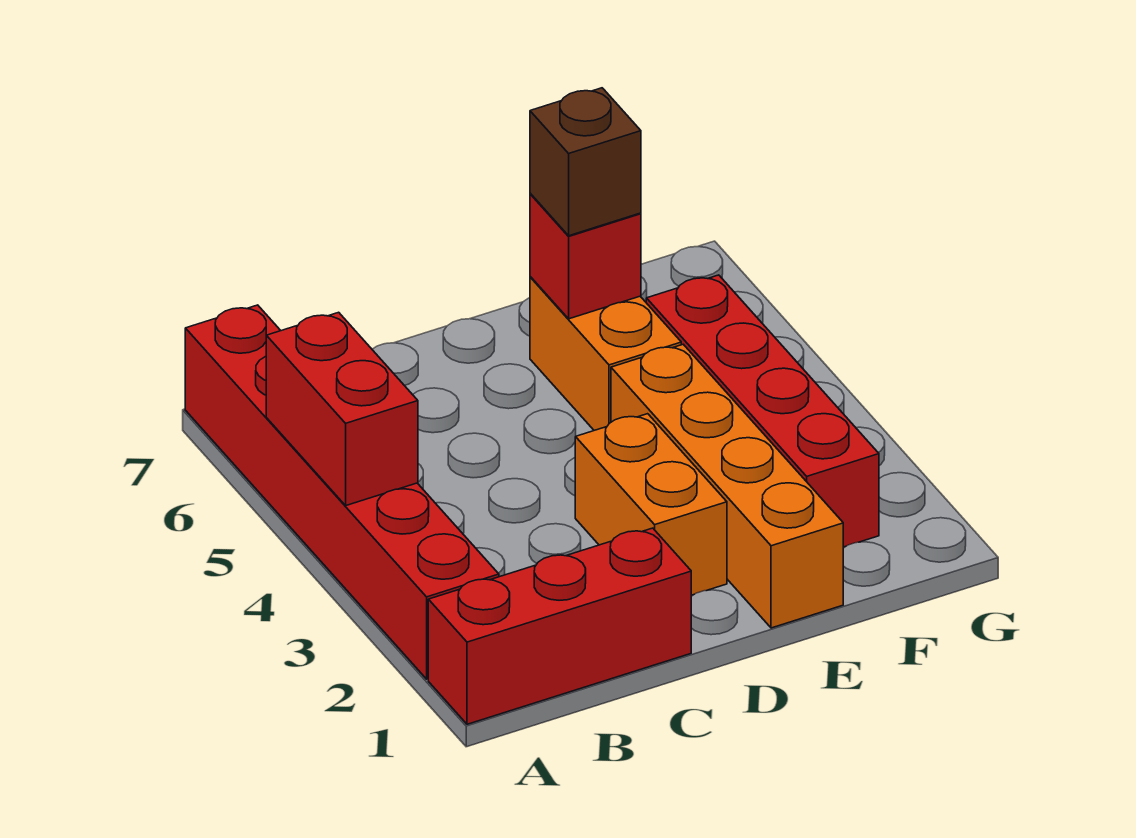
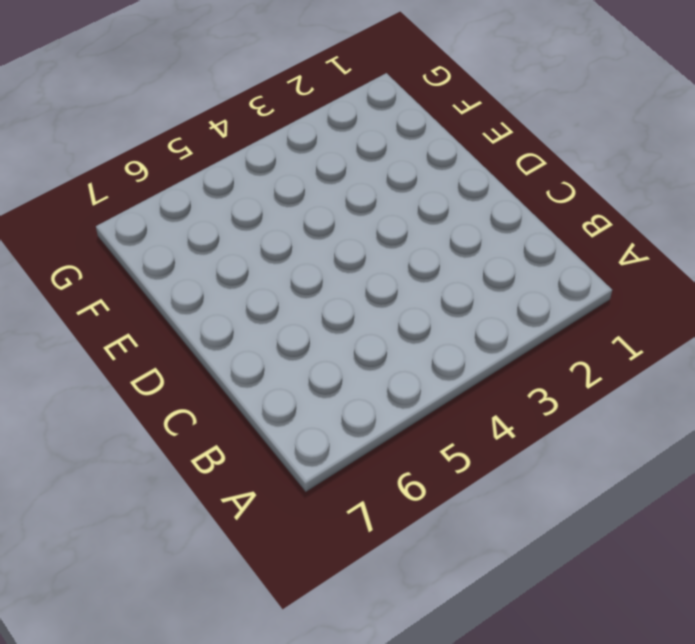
none -> red 1x3 brick [428,528,691,724]
none -> red 1x6 brick [185,305,499,679]

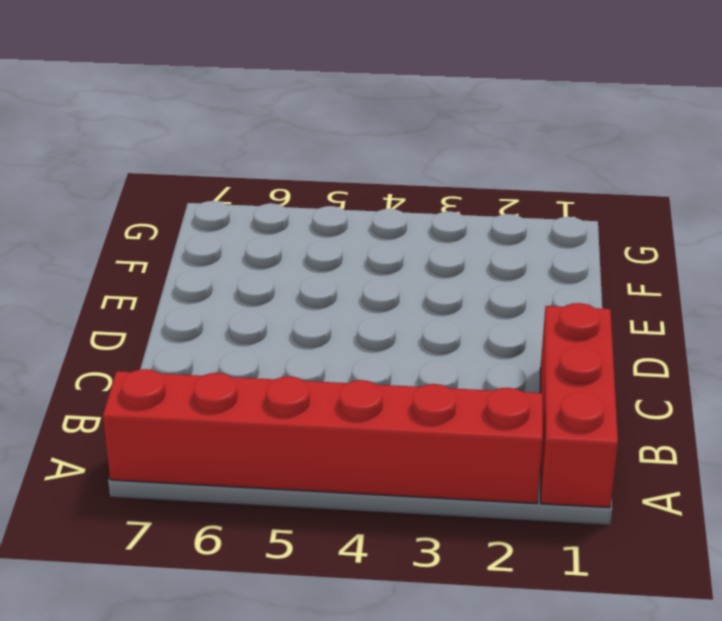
none -> orange 1x2 brick [575,414,727,595]
none -> orange 1x4 brick [611,344,843,628]

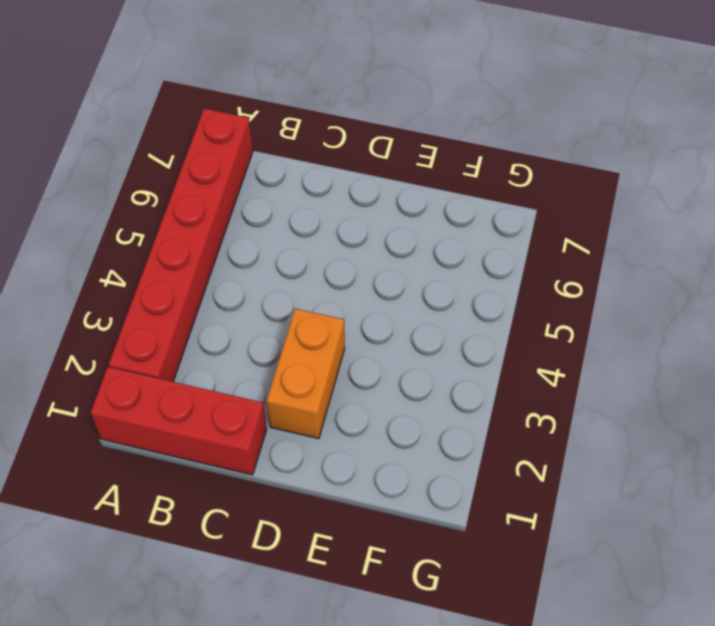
none -> orange 1x4 brick [611,344,843,628]
none -> orange 1x2 brick [530,277,681,430]

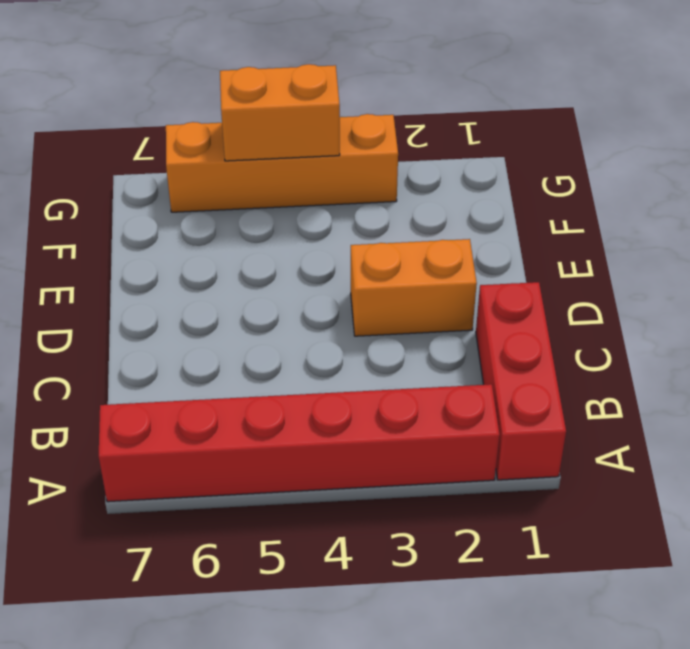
orange 1x4 brick [166,114,398,212] -> orange 1x4 brick moved to [611,344,843,628]
orange 1x2 brick [220,64,340,161] -> orange 1x2 brick moved to [530,277,681,430]
none -> red 1x4 brick [646,275,879,547]
none -> red 1x2 brick [266,312,418,505]

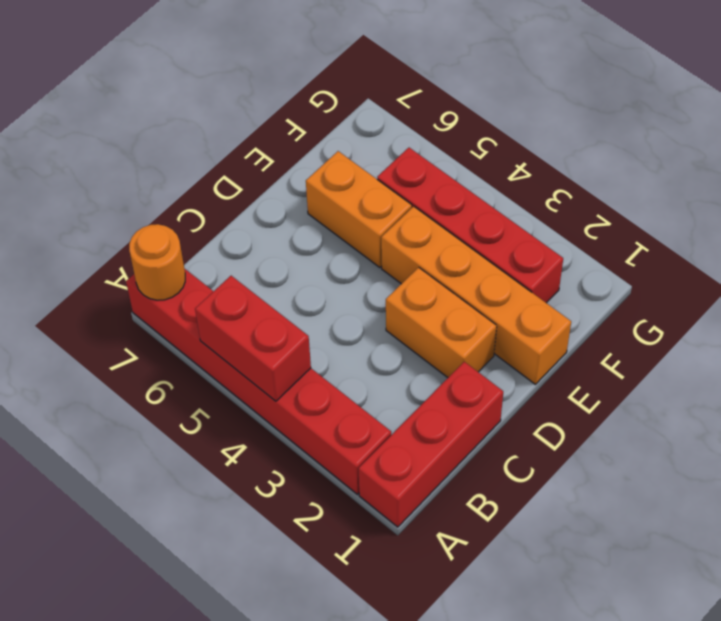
orange 1x1 round brick [129,224,185,300] -> none
none -> red 1x1 brick [530,194,641,319]
none -> brown 1x1 brick [530,88,641,236]

